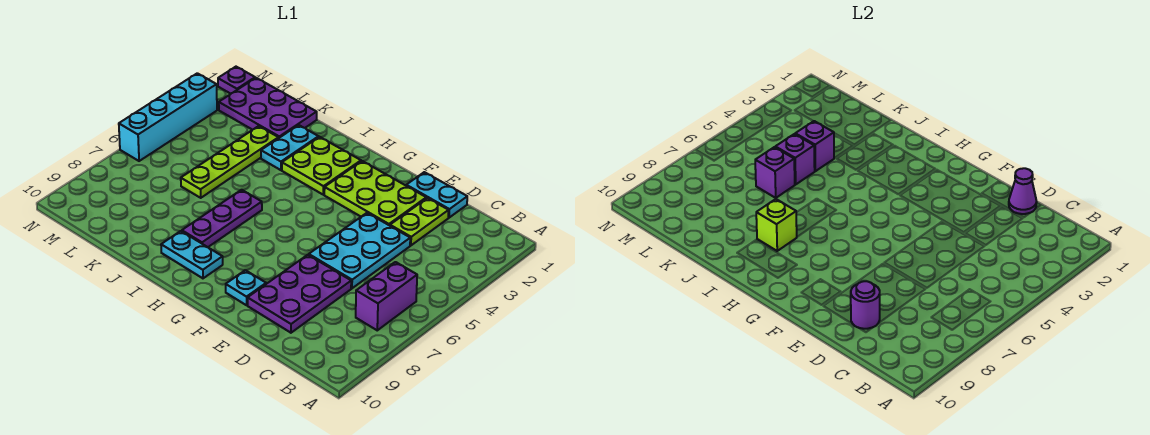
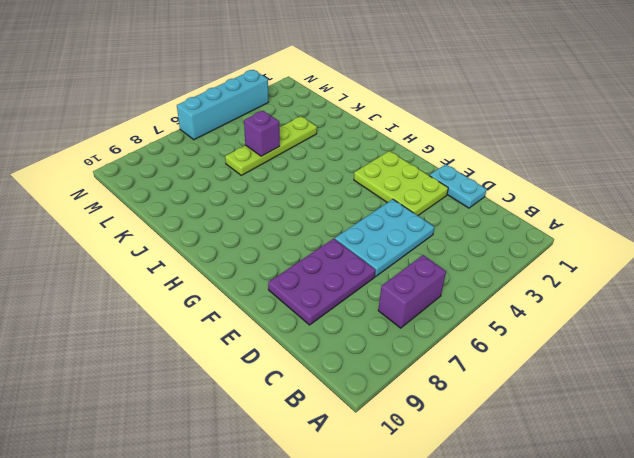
none -> lime 1x2 plate [390,198,449,245]
none -> cyan 1x1 plate [226,270,266,305]
none -> lime 2x2 plate [282,137,361,195]

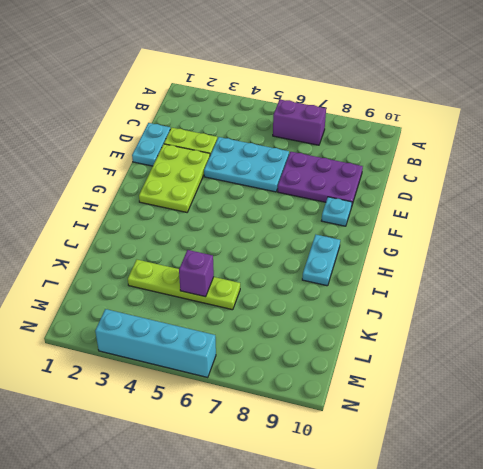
none -> lime 2x2 plate [282,137,361,195]
none -> purple 1x3 plate [182,190,262,247]
none -> cyan 1x2 plate [261,125,319,170]

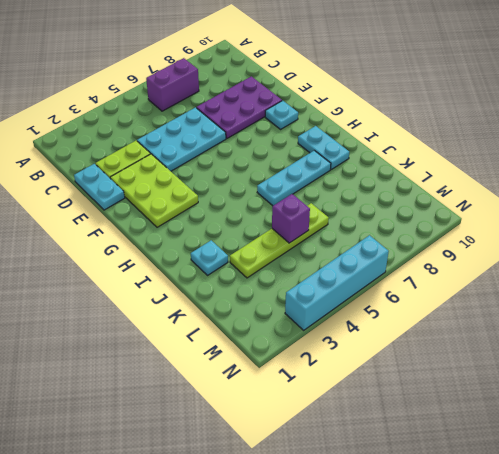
cyan 1x3 plate [257,150,331,206] -> purple 1x3 plate [182,190,262,247]
cyan 1x1 plate [191,240,228,275] -> cyan 1x2 plate [261,125,319,170]
none -> lime 2x2 plate [282,137,361,195]
none -> purple 2x3 plate [219,78,317,138]
none -> purple 1x1 plate [218,67,255,94]

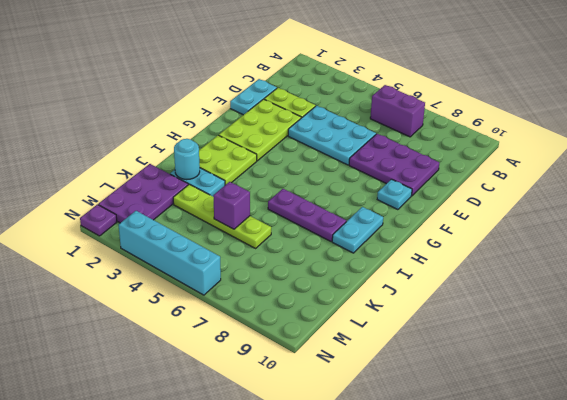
cyan 1x1 round brick [174,139,200,180] -> none
none -> purple 1x1 cone [1009,168,1037,214]
none -> purple 1x1 round brick [851,281,880,329]
none -> lime 1x1 brick [756,199,797,251]

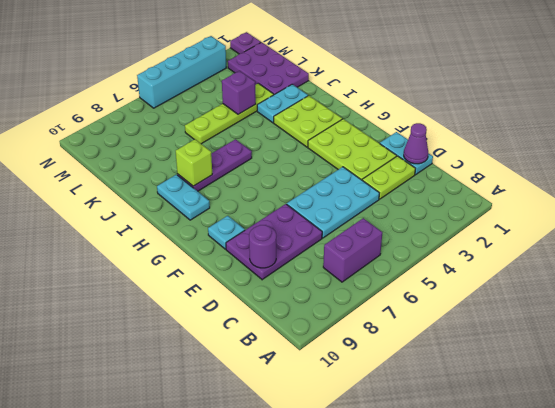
none -> purple 1x1 brick [775,134,815,184]
none -> purple 1x1 brick [755,147,795,198]

